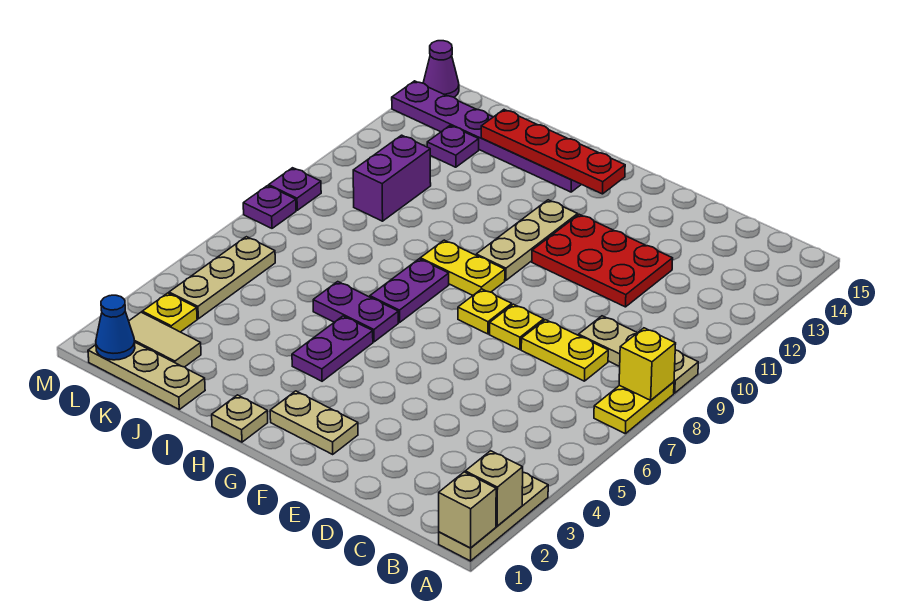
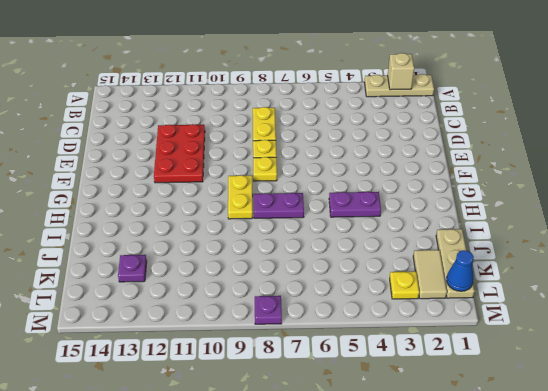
none -> yellow 1x2 plate [594,382,674,434]
none -> tan 1x3 plate [579,316,698,393]
none -> tan 1x2 plate [270,391,358,454]

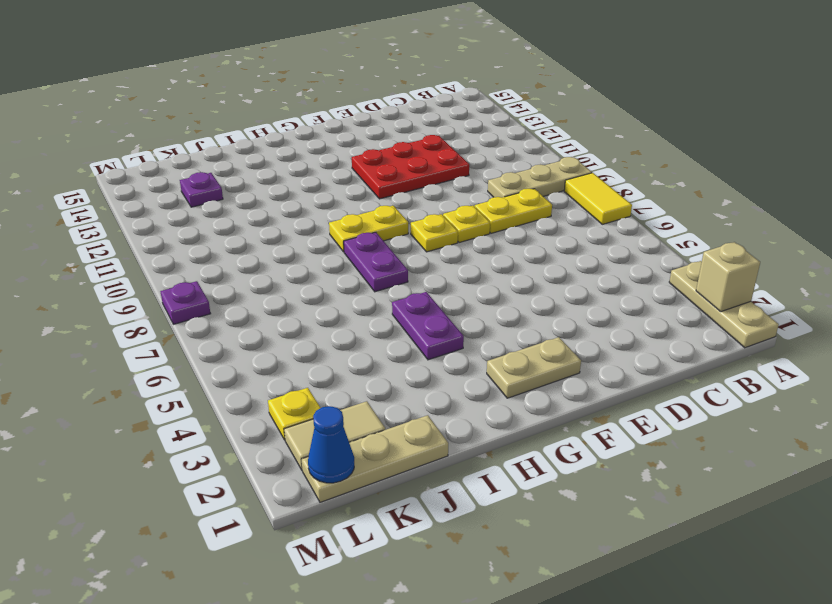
yellow 1x2 tile [564,173,632,224] -> yellow 1x2 plate [594,382,674,434]
none -> tan 1x3 plate [476,200,578,280]
none -> tan 1x1 plate [212,395,268,442]
none -> purple 1x2 plate [313,282,398,342]

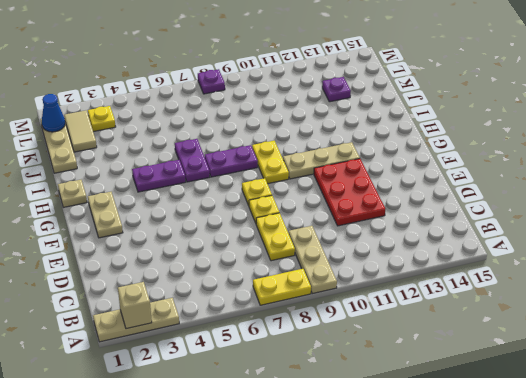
none -> purple 1x6 plate [392,81,581,192]
none -> purple 1x2 brick [353,135,431,221]
none -> tan 1x3 plate [169,237,275,319]

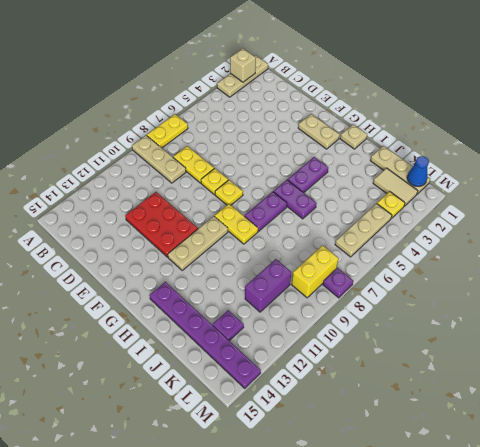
yellow 1x2 brick [292,245,338,298] -> none
none -> purple 1x1 plate [269,168,321,210]
none -> purple 1x1 cone [423,41,459,97]
none -> tan 1x1 brick [439,472,496,548]

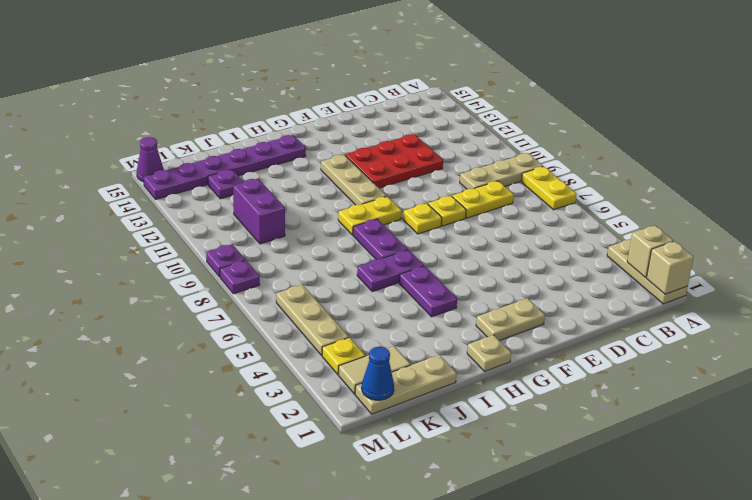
none -> yellow 1x1 brick [619,328,676,400]
none -> red 1x4 plate [481,110,625,194]

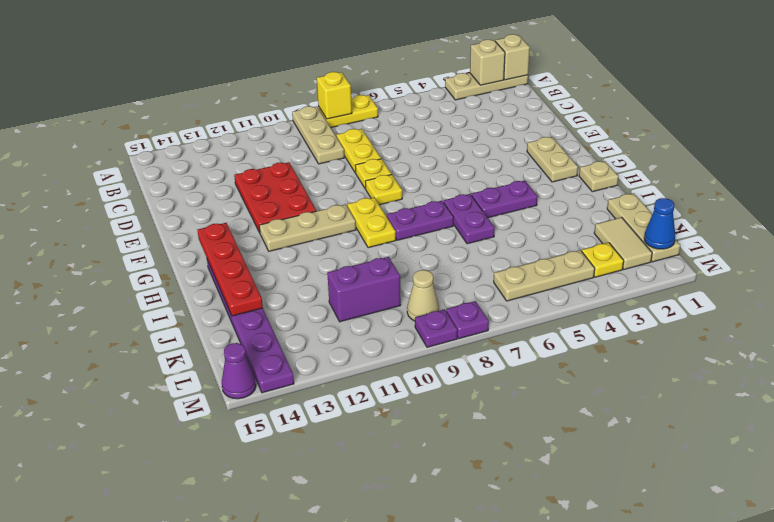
tan 1x1 cone [407,270,439,321] -> none
none -> purple 1x1 plate [427,126,479,167]

